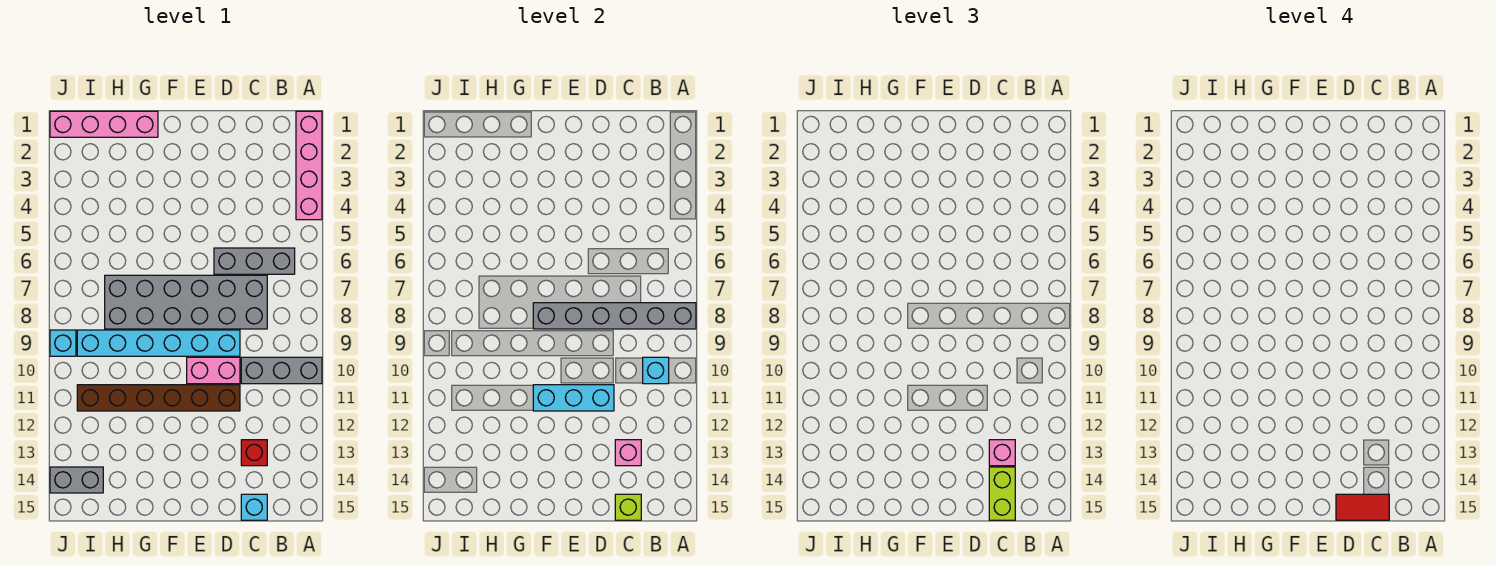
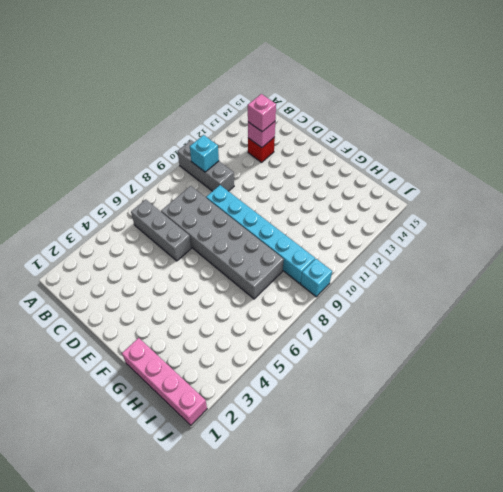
none -> pink 1x4 brick [296,111,322,220]
none -> cyan 1x1 brick [241,494,267,520]
none -> pink 1x2 brick [187,357,240,384]

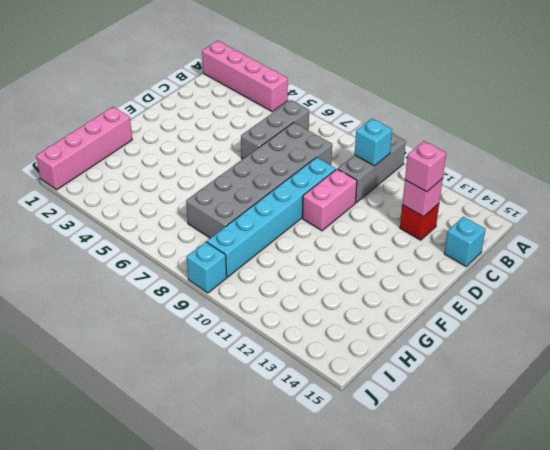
none -> brown 1x6 brick [77,385,240,411]
none -> grey 1x2 brick [50,467,103,493]
none -> grey 1x6 brick [533,303,696,329]

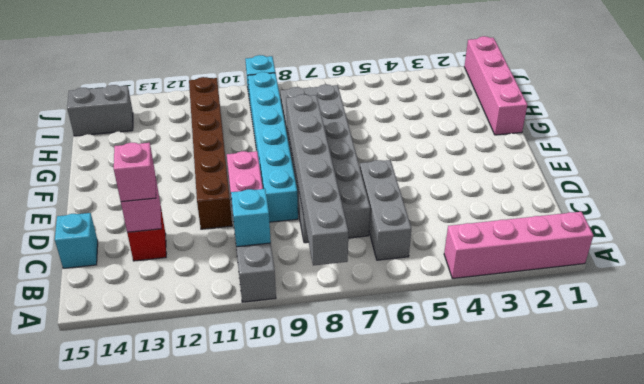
grey 1x2 brick [67,85,133,136] -> grey 1x2 brick turned to [50,467,103,493]
none -> lime 1x1 brick [615,494,641,520]
none -> cyan 1x3 brick [533,385,614,411]
none -> lime 1x2 brick [989,467,1015,520]

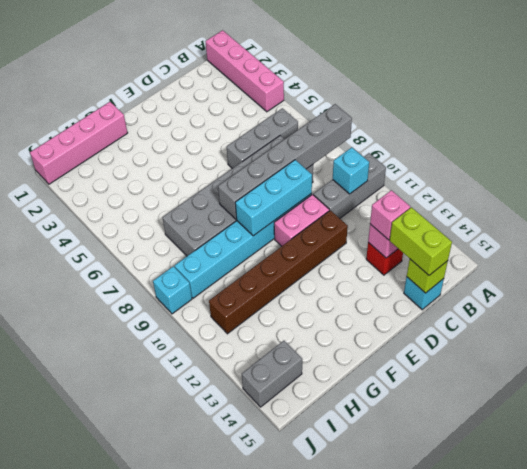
cyan 1x3 brick [235,160,312,236] -> cyan 1x3 brick moved to [533,385,614,411]
none -> red 1x2 tile [1336,494,1389,520]

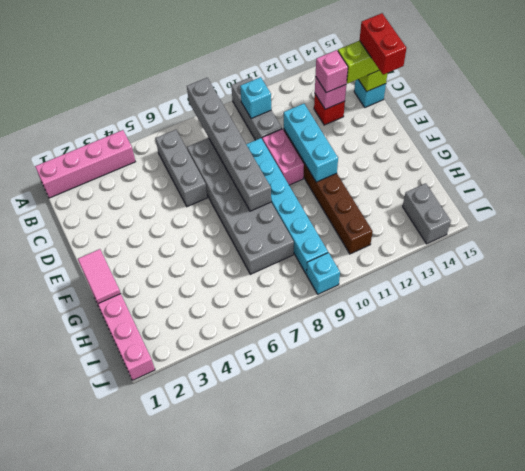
red 1x2 brick [359,13,406,75] -> red 1x2 tile [1336,494,1389,520]
pink 1x2 tile [78,249,121,304] -> none

